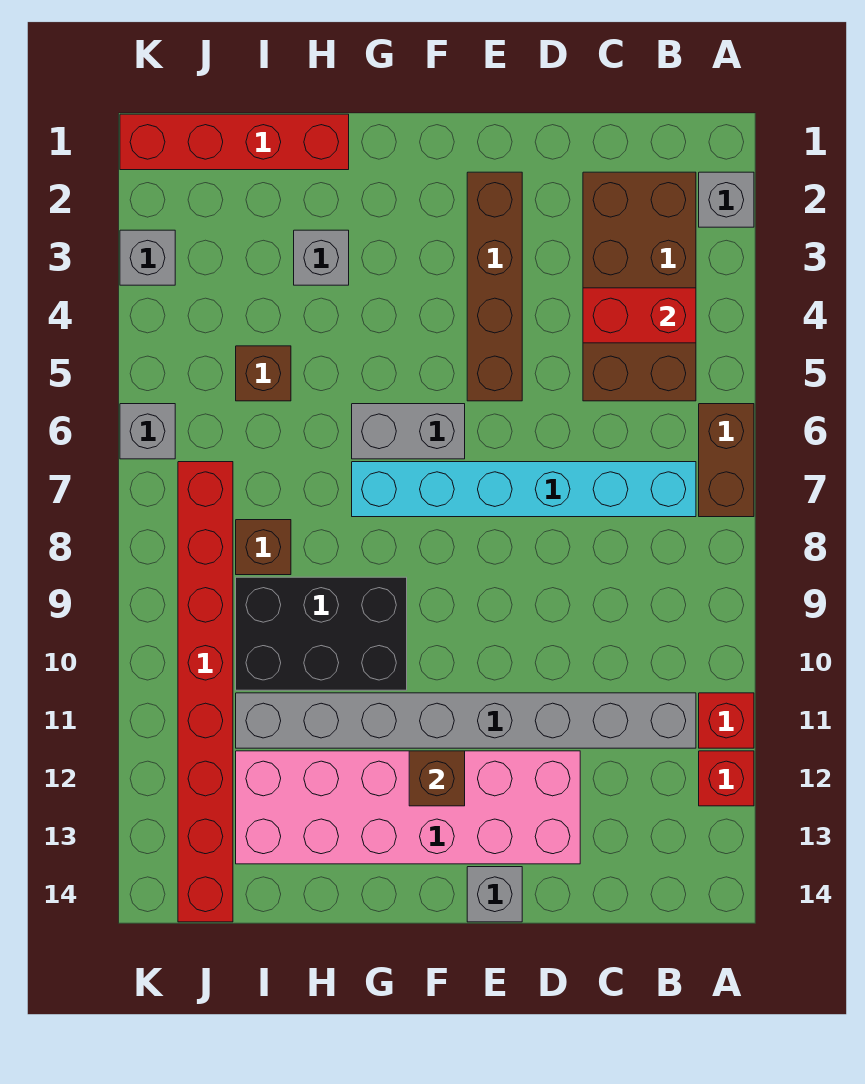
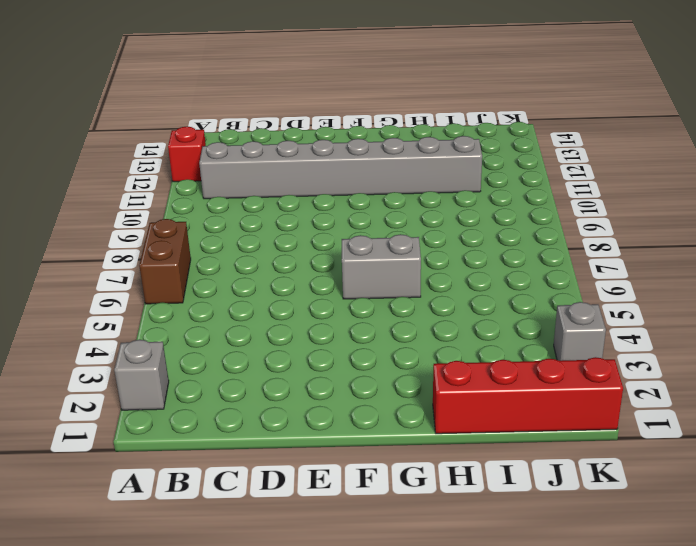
none -> red 1x1 brick [699,693,754,748]
none -> brown 2x4 brick [583,172,696,401]
none -> cyan 1x6 brick [352,462,696,517]

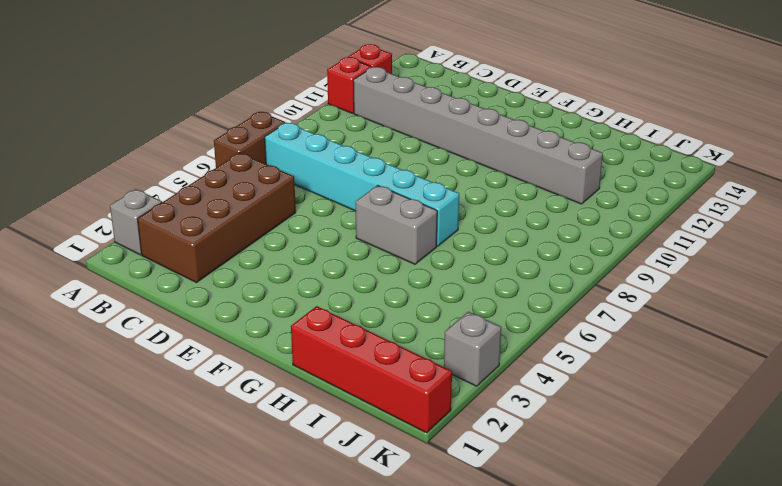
none -> pink 2x6 brick [236,751,580,864]
none -> brown 1x4 brick [467,172,522,401]
none -> grey 1x1 brick [467,867,522,922]

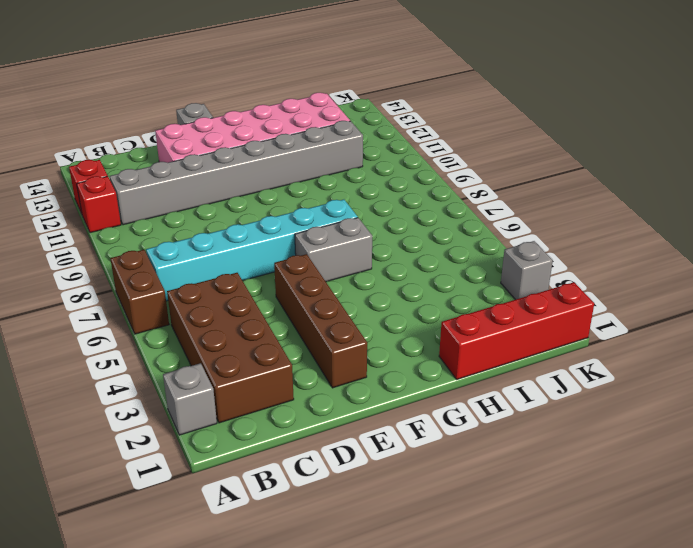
none -> black 2x3 brick [236,577,407,690]
none -> grey 1x1 brick [294,230,349,285]
none -> brown 1x1 brick [236,346,291,401]

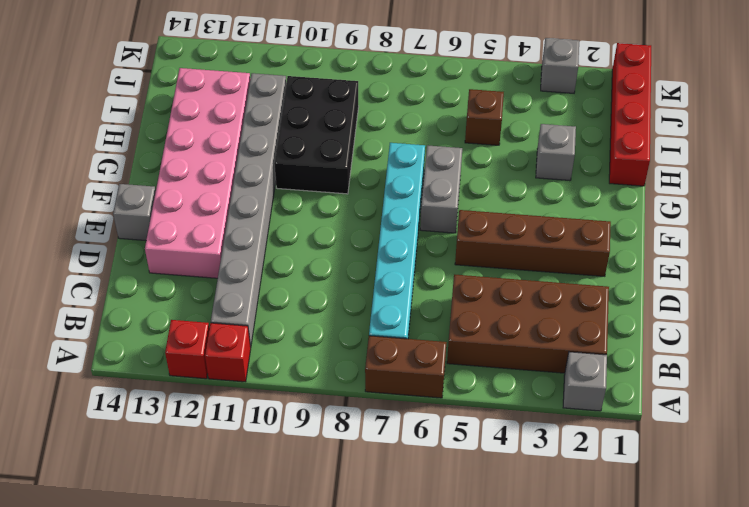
none -> brown 1x1 brick [236,520,291,575]
none -> red 1x8 brick [178,462,233,922]
none -> grey 1x1 brick [120,404,175,459]

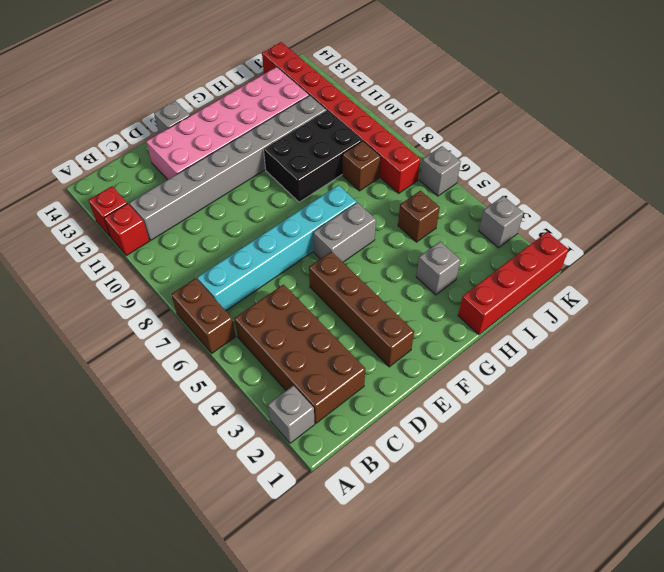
none -> red 1x2 brick [583,288,696,343]
none -> brown 1x1 brick [409,751,465,806]

